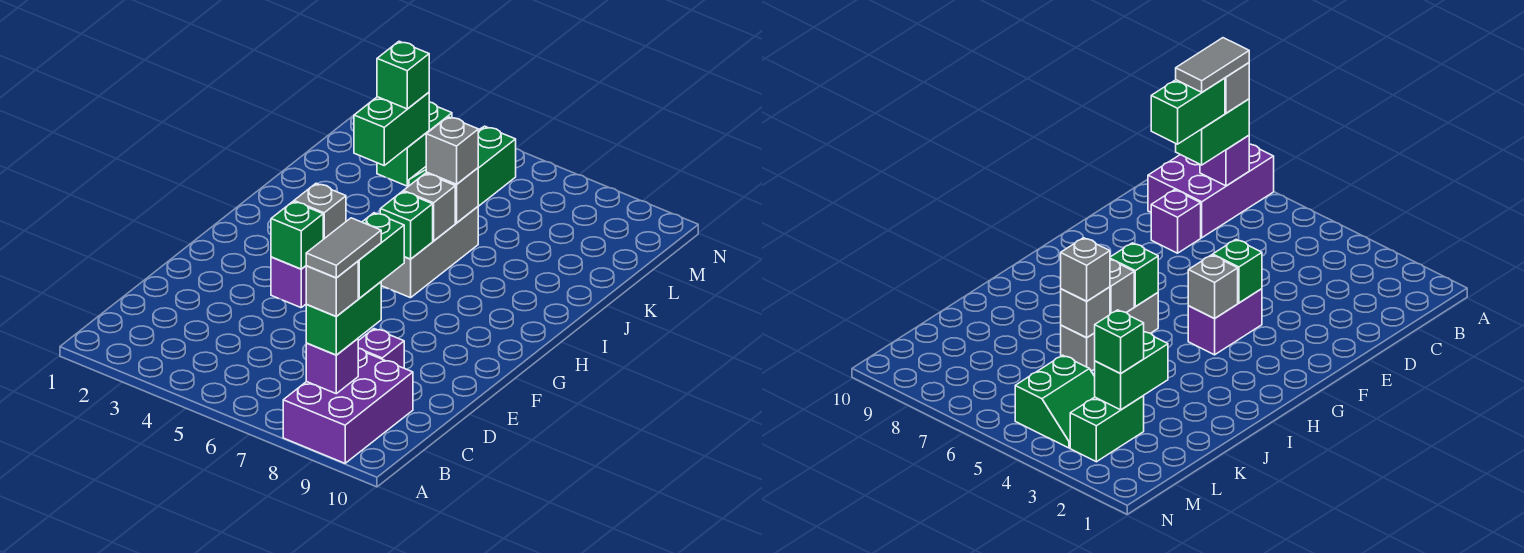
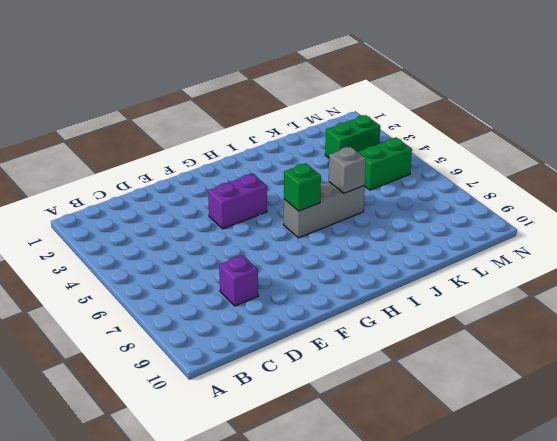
none -> purple 2x3 brick [283,348,413,463]
none -> purple 1x1 brick [306,339,358,394]
none -> green 1x1 brick [271,202,323,269]

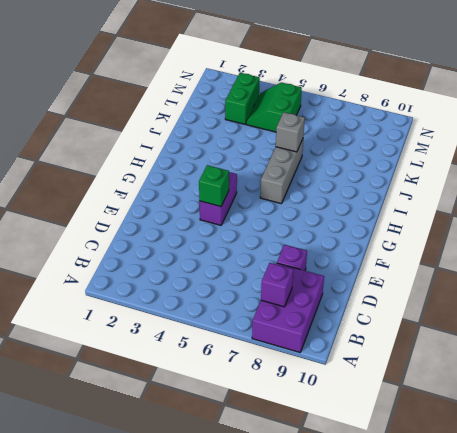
none -> grey 1x1 brick [294,183,346,239]
none -> green 1x1 brick [380,191,433,259]
none -> grey 1x1 brick [403,173,455,241]

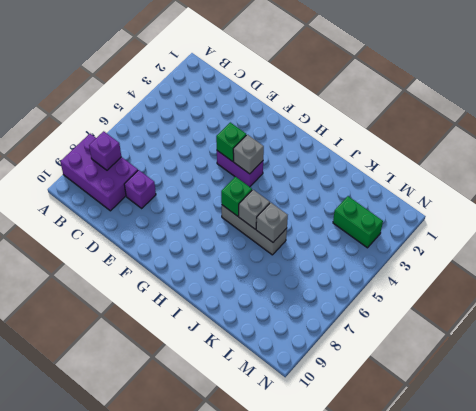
none -> green 2x2 slope [409,126,516,206]
none -> green 1x2 brick [354,92,429,165]
none -> green 1x2 brick [306,282,381,355]

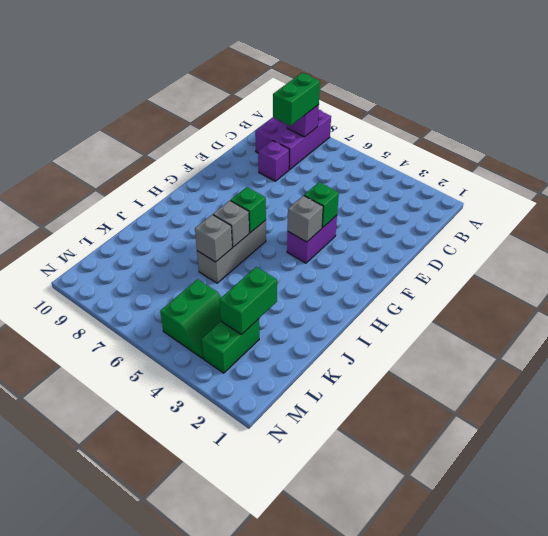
none -> grey 1x1 brick [426,117,478,184]
none -> green 1x1 brick [377,41,429,109]
none -> grey 1x1 brick [306,261,358,317]

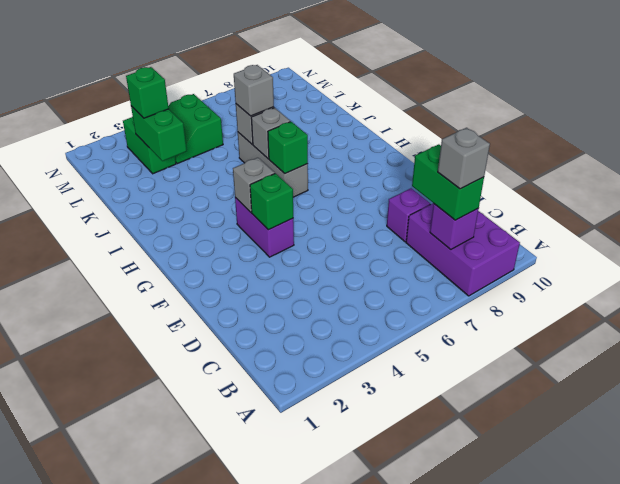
none -> green 1x2 brick [358,213,404,298]
none -> grey 1x2 tile [306,218,381,278]

